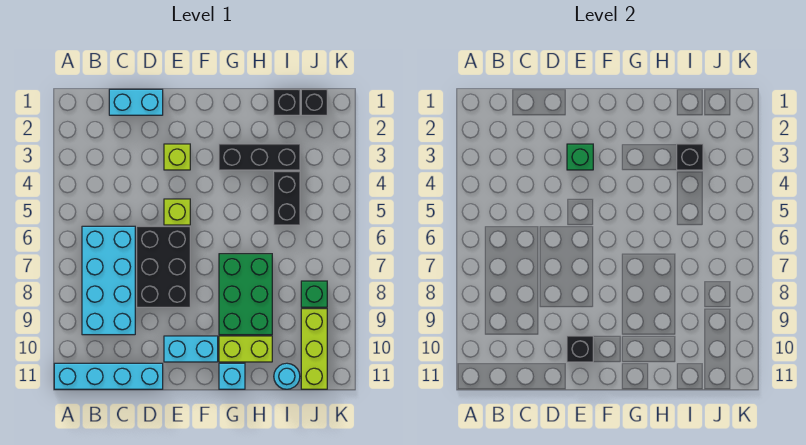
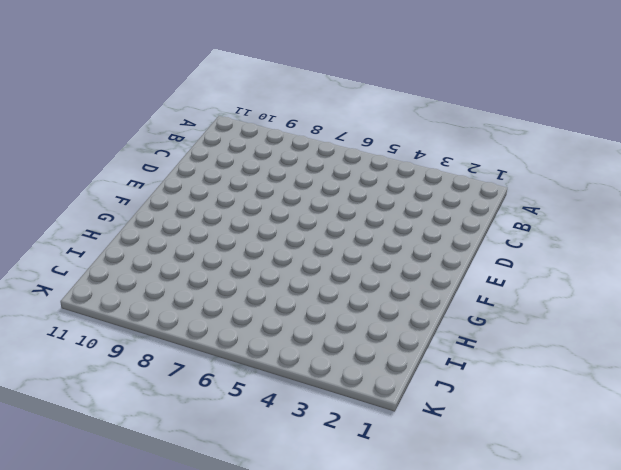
none -> cyan 1x4 brick [54,363,163,389]
none -> cyan 2x4 brick [82,226,135,335]
none -> cyan 1x2 brick [109,89,163,115]

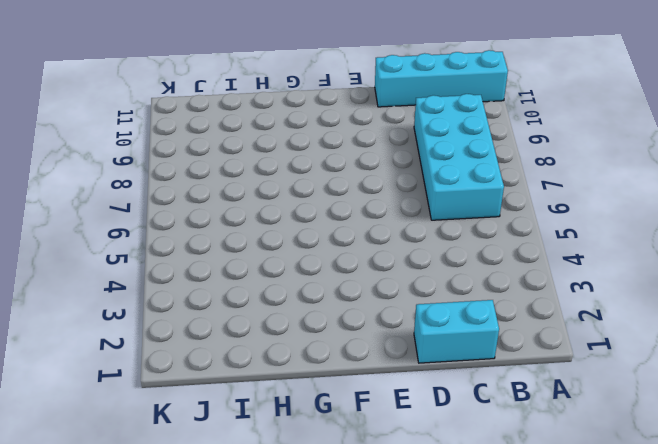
none -> black 2x3 brick [137,226,190,307]
none -> lime 1x1 brick [164,144,190,170]
none -> lime 1x1 brick [164,199,190,225]

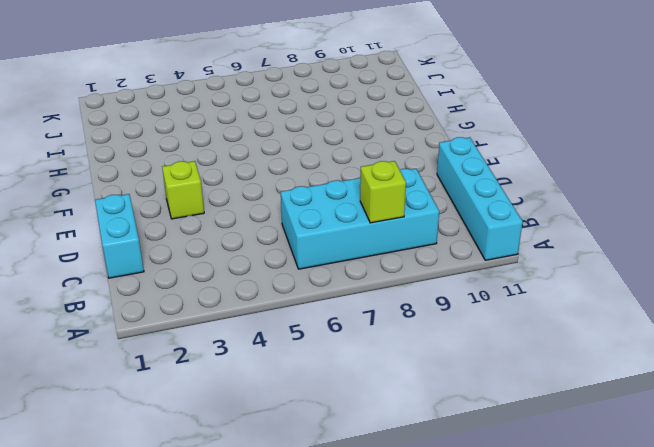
lime 1x1 brick [360,161,406,223] -> lime 1x1 brick moved to [164,199,190,225]
none -> black 2x3 brick [137,226,190,307]
none -> cyan 1x2 brick [164,336,218,362]
none -> black 1x3 brick [219,144,300,170]

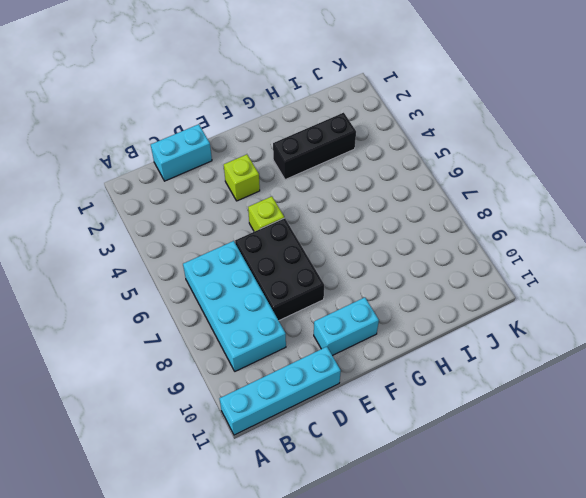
none -> green 2x3 brick [219,254,272,335]
none -> lime 1x2 brick [219,336,272,362]
none -> cyan 1x1 brick [219,363,245,389]

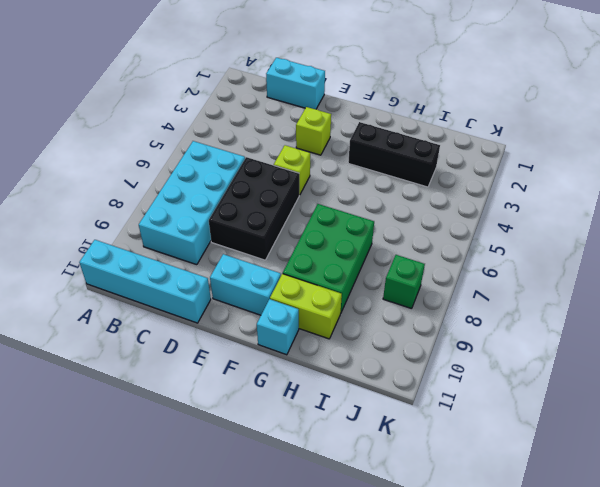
none -> black 1x1 brick [274,89,300,115]
none -> black 1x2 brick [274,171,300,225]
none -> cyan 1x1 round brick [274,363,300,389]

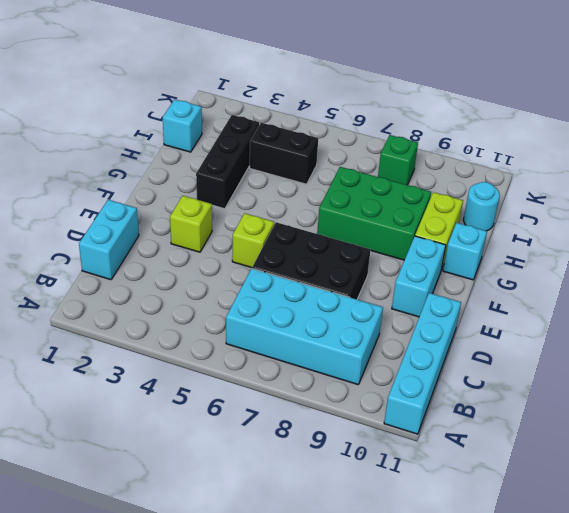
cyan 1x1 brick [163,99,202,152] -> black 1x1 brick [274,89,300,115]
none -> black 1x1 brick [301,89,327,115]
none -> lime 1x3 brick [301,309,327,389]
none -> green 1x1 brick [567,144,593,170]

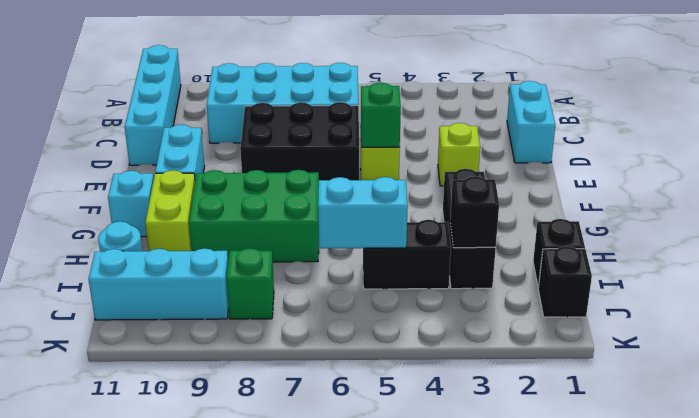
green 1x1 brick [361,83,401,147] -> green 1x1 brick moved to [567,144,593,170]
cyan 1x2 brick [318,177,408,248] -> none
cyan 1x3 brick [88,248,229,320] -> lime 1x3 brick [301,309,327,389]
none -> black 1x1 brick [567,336,593,362]

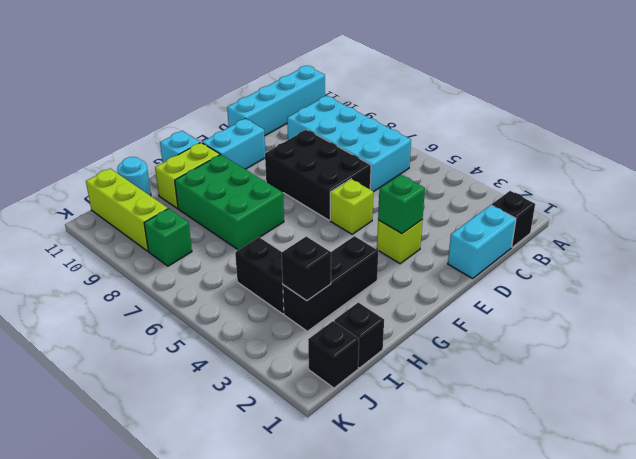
black 1x1 brick [492,191,535,247] -> black 1x1 brick moved to [567,336,593,362]

